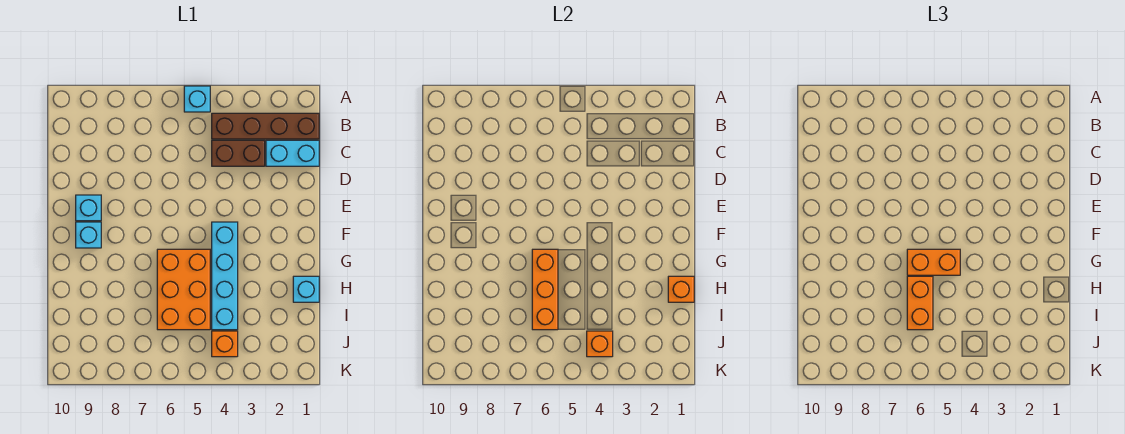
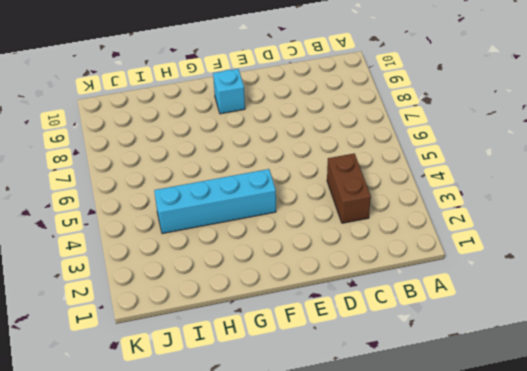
none -> cyan 1x1 brick [184,86,210,112]
none -> brown 1x4 brick [212,113,319,139]
none -> cyan 1x2 brick [266,140,319,166]

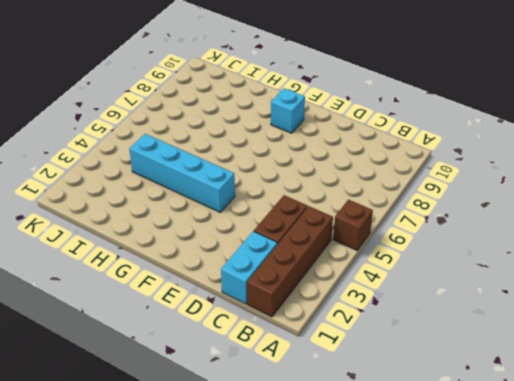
brown 1x1 brick [333,200,373,250] -> cyan 1x1 brick [184,86,210,112]
none -> cyan 1x1 brick [76,195,101,221]
none -> orange 2x3 brick [157,249,210,330]
none -> cyan 1x1 brick [293,276,319,302]

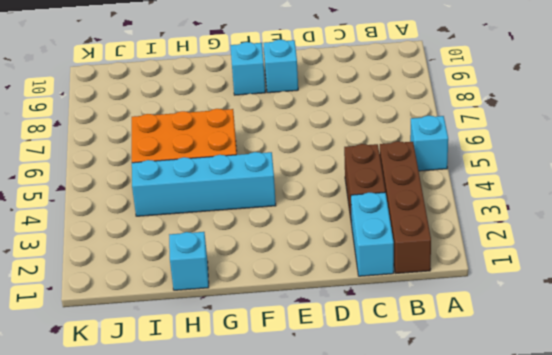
none -> orange 1x1 brick [212,331,238,357]
none -> orange 1x3 brick [532,249,558,330]
none -> orange 1x1 brick [668,276,694,302]

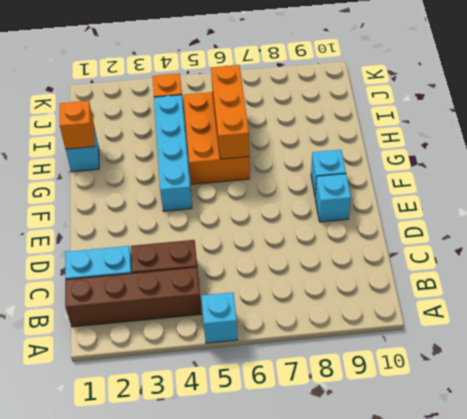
none -> orange 1x1 brick [587,331,613,357]
none -> orange 1x2 brick [907,249,960,275]
none -> orange 1x2 brick [907,276,933,330]

